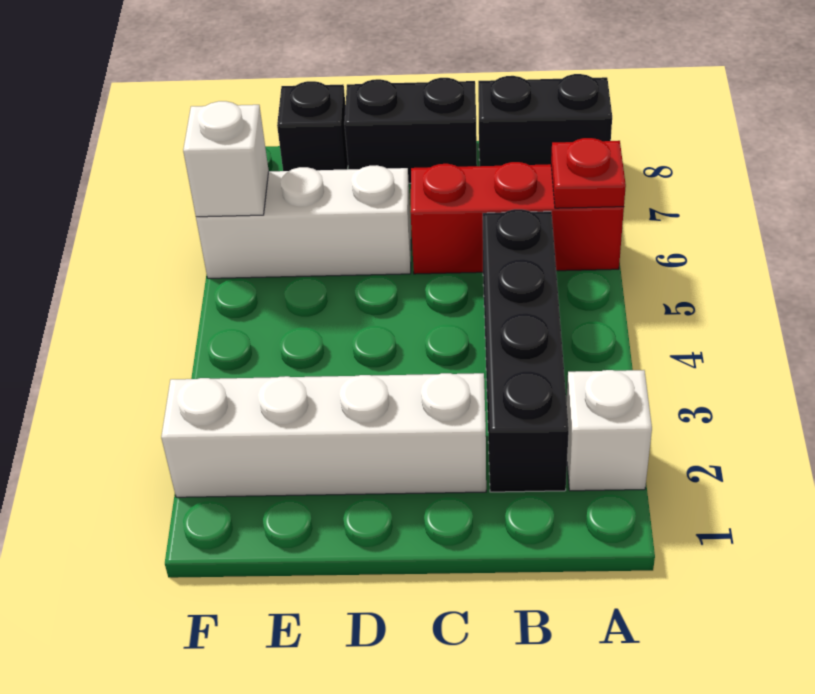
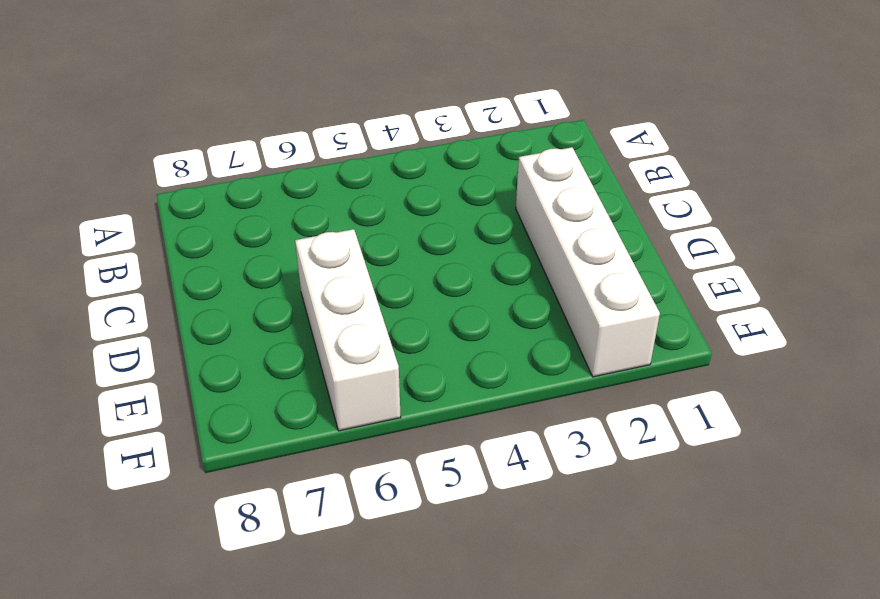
none -> white 1x1 brick [567,370,652,491]
none -> red 1x3 brick [410,162,624,274]

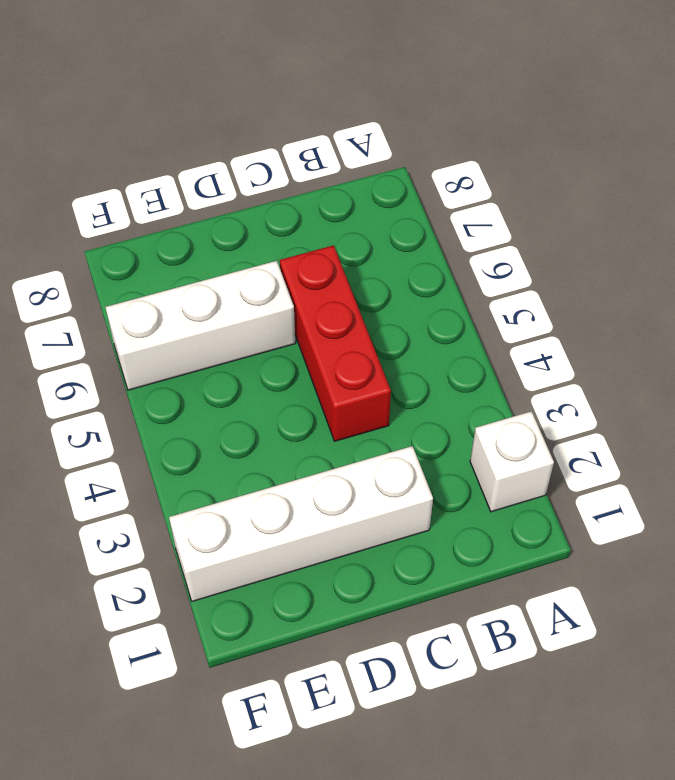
red 1x3 brick [280,245,391,441] -> red 1x3 brick turned to [410,162,624,274]
none -> black 1x2 brick [478,74,612,166]
none -> black 1x4 brick [483,209,569,492]

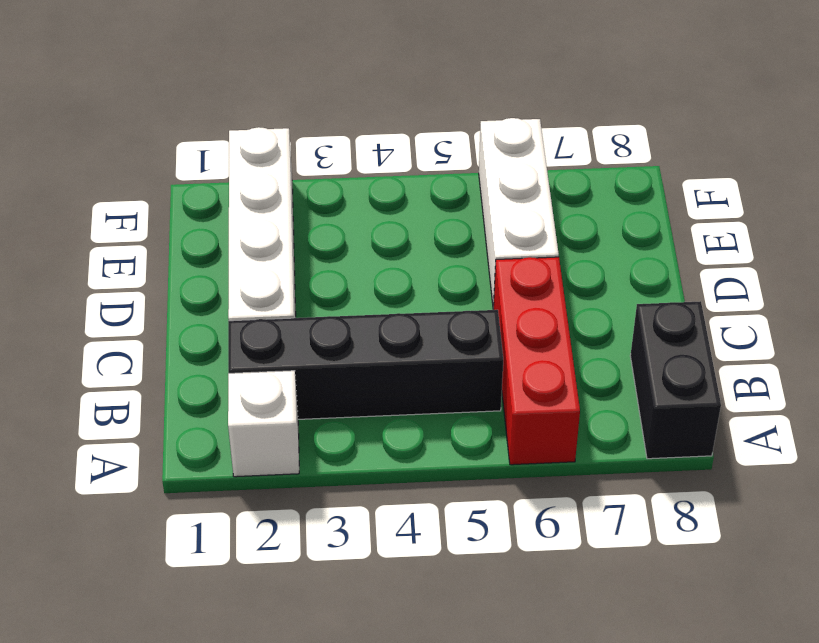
none -> black 1x2 brick [344,78,477,183]
none -> black 1x1 brick [277,81,348,171]

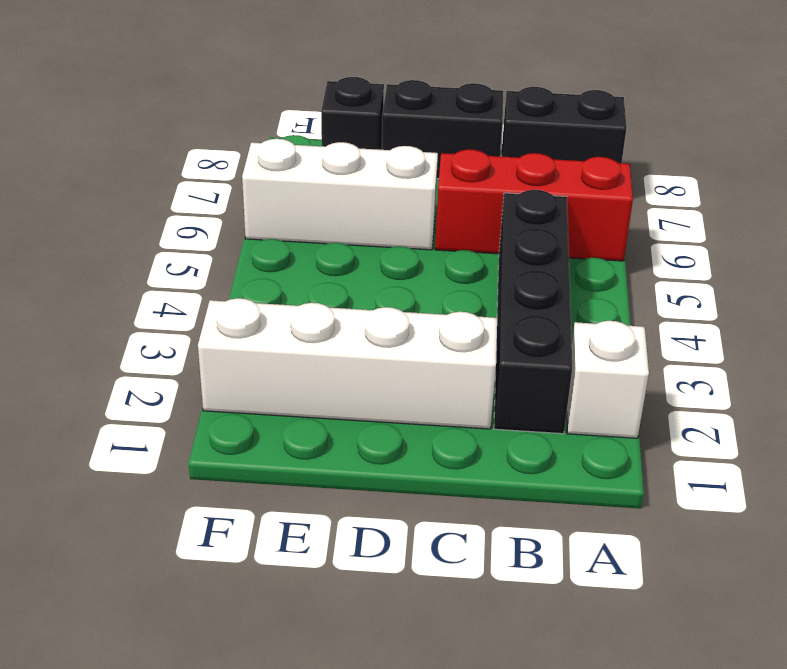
none -> red 1x1 plate [551,138,626,208]
none -> white 1x1 brick [183,101,269,217]

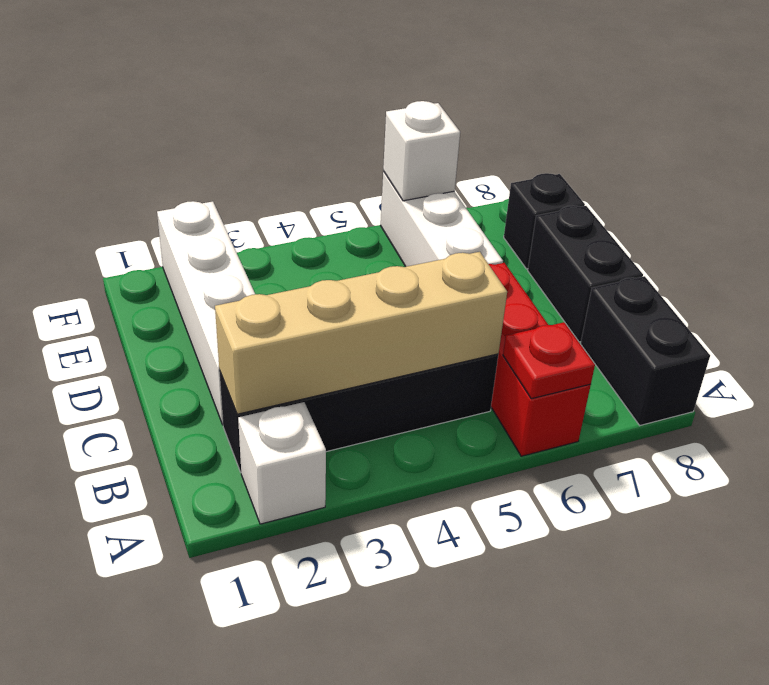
tan 1x4 brick [215,252,507,414] -> none

